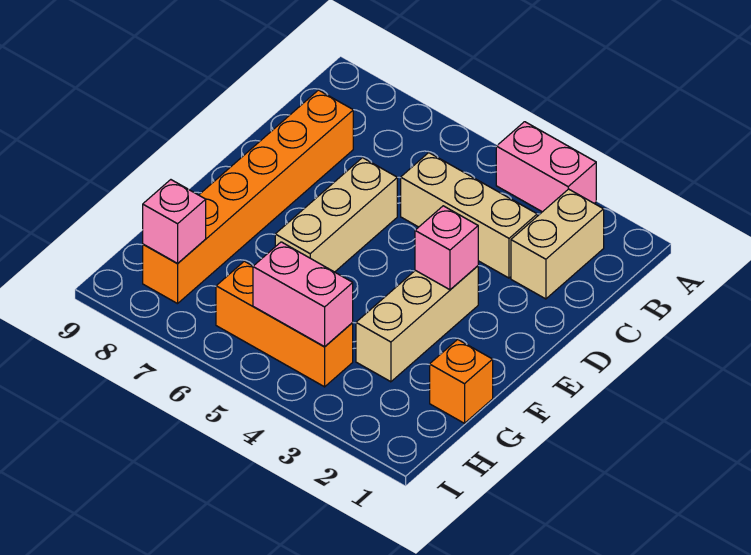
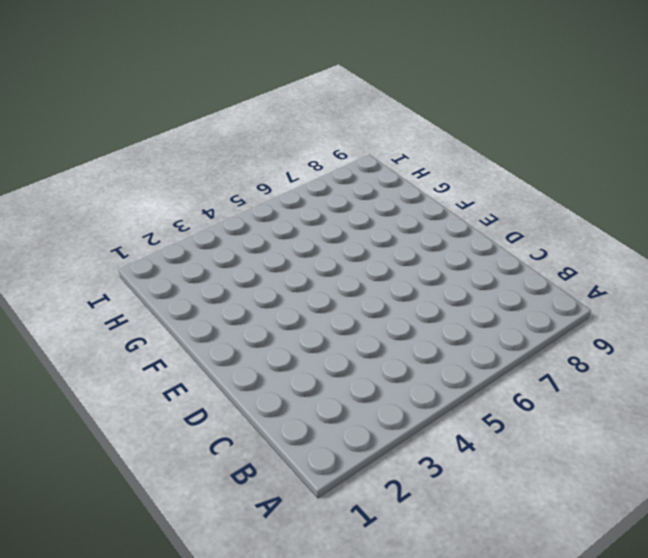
none -> pink 1x2 brick [496,122,596,212]
none -> tan 1x2 brick [511,189,604,299]

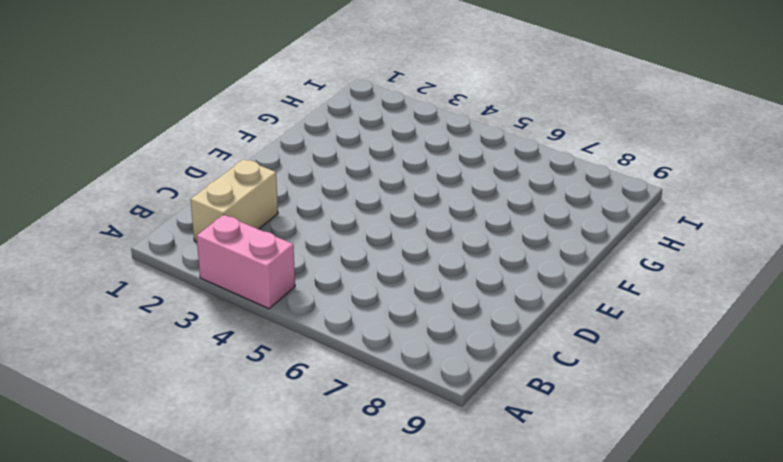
none -> tan 1x3 brick [401,153,537,278]
none -> orange 1x6 brick [143,90,353,304]

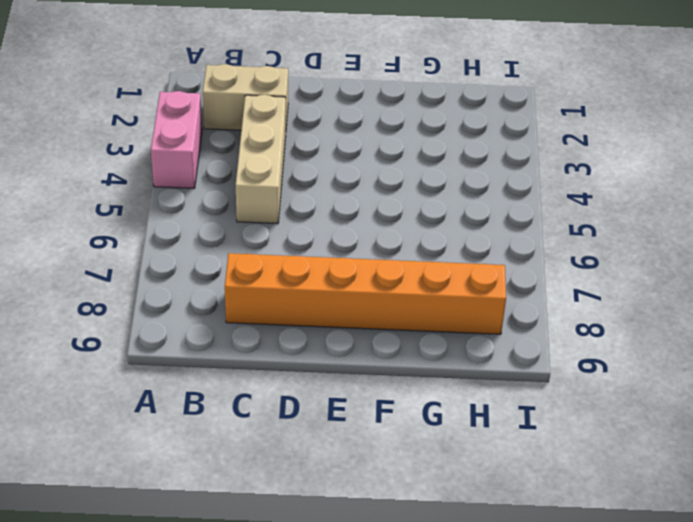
none -> tan 1x3 brick [275,158,397,272]
none -> tan 1x3 brick [356,266,478,382]

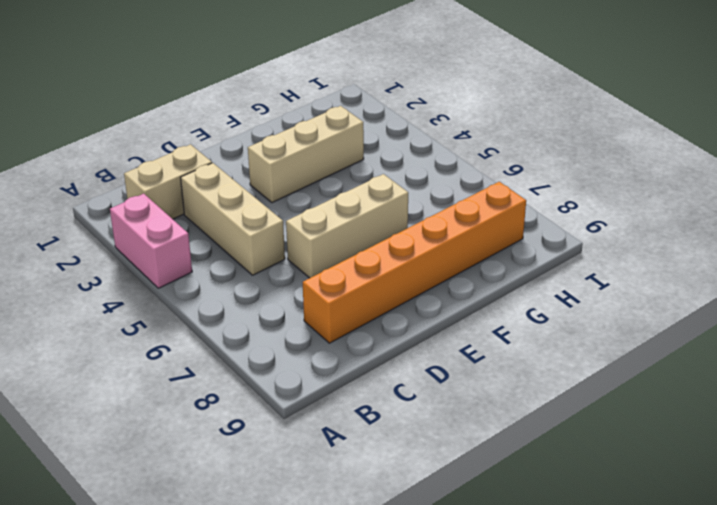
none -> orange 1x1 brick [430,339,493,423]
none -> orange 1x3 brick [216,261,353,387]

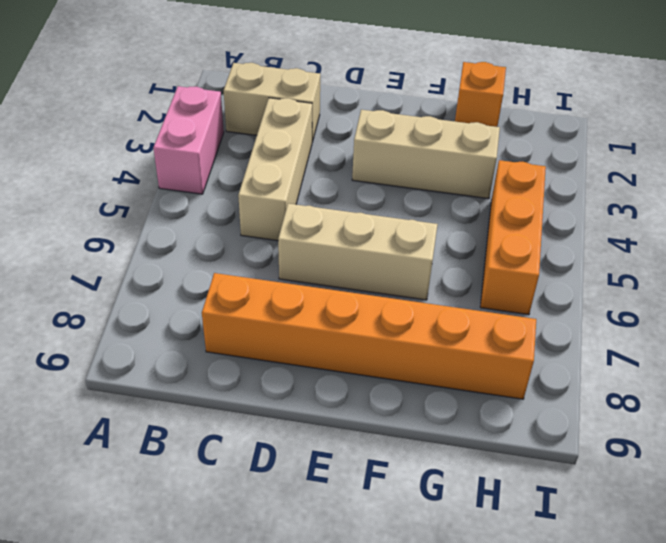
none -> pink 1x1 brick [415,206,478,290]
none -> pink 1x2 brick [253,242,353,347]

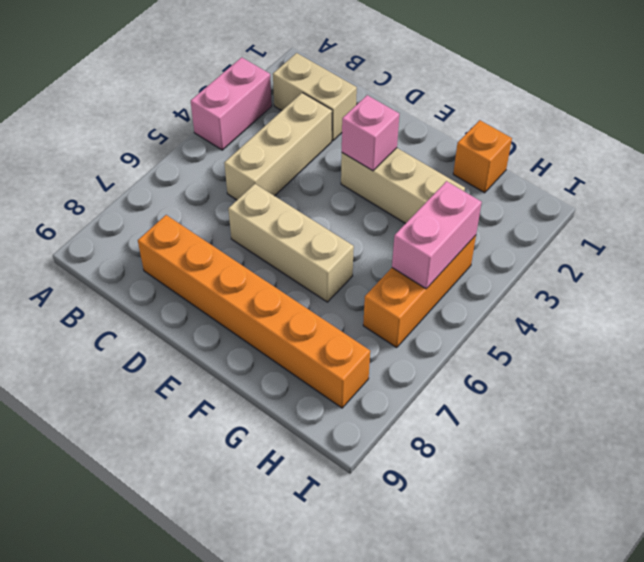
none -> pink 1x1 brick [143,180,206,263]

